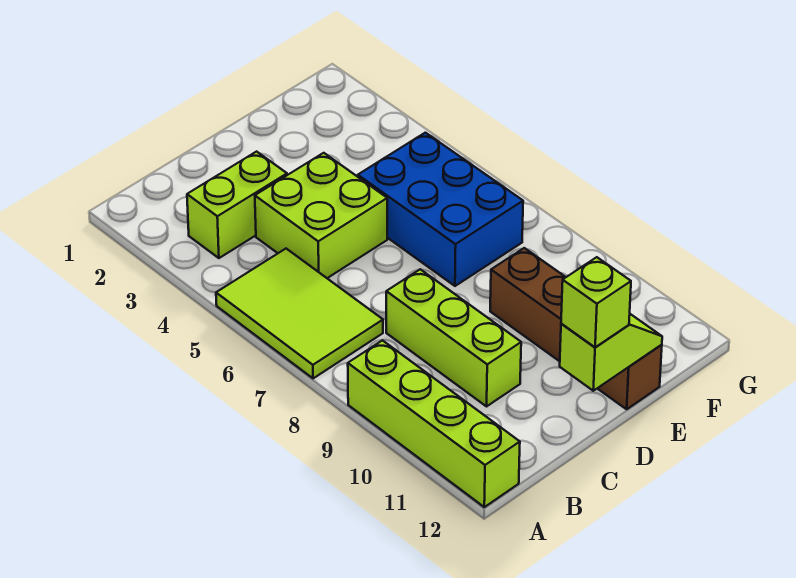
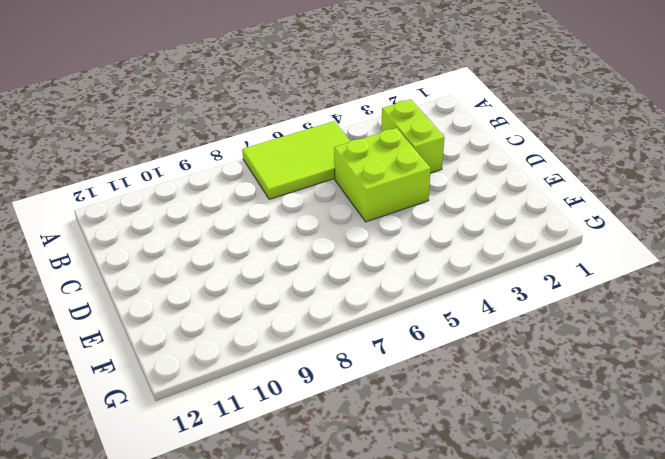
none -> lime 1x4 brick [348,340,520,507]
none -> lime 1x3 brick [386,269,521,406]

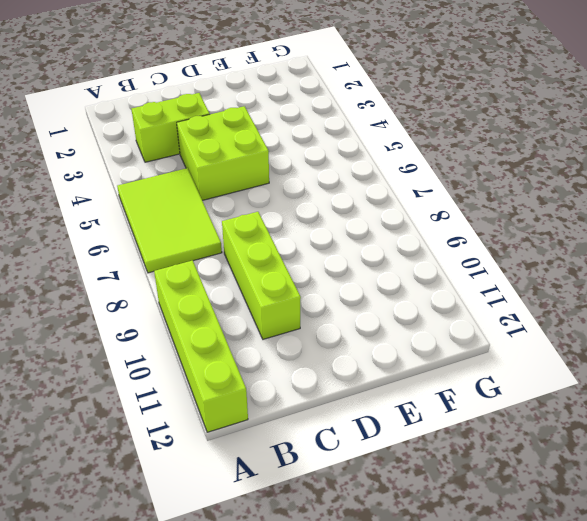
none -> blue 2x3 brick [358,133,523,286]
none -> brown 1x4 brick [490,248,662,409]

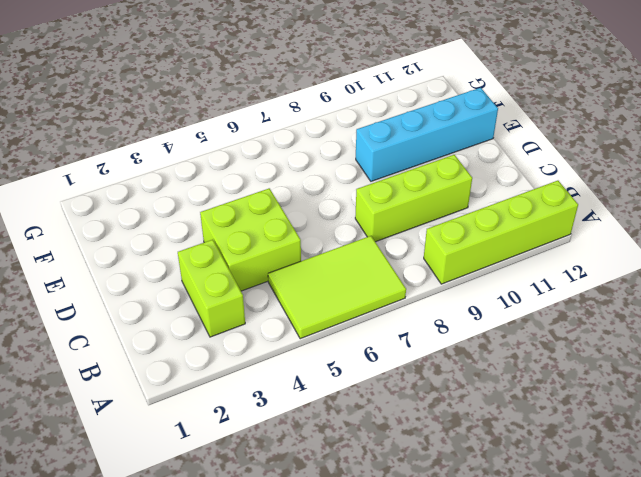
cyan 1x4 brick [356,88,498,181] -> brown 1x4 brick [490,248,662,409]
none -> blue 2x3 brick [358,133,523,286]
none -> lime 1x2 slope [560,314,662,391]

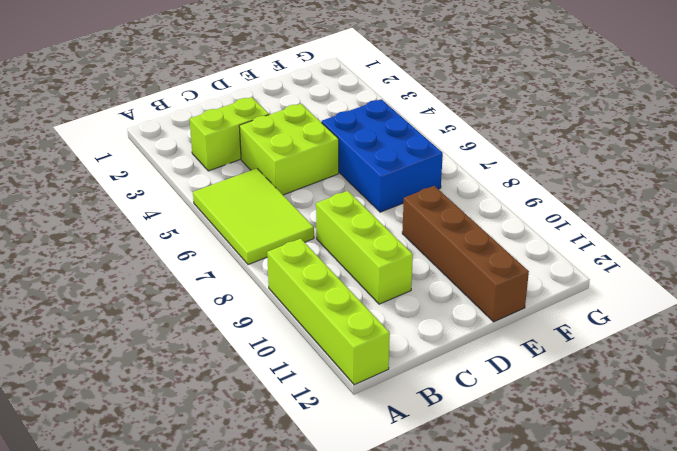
none -> lime 1x2 slope [560,314,662,391]
none -> lime 1x1 brick [561,257,631,347]

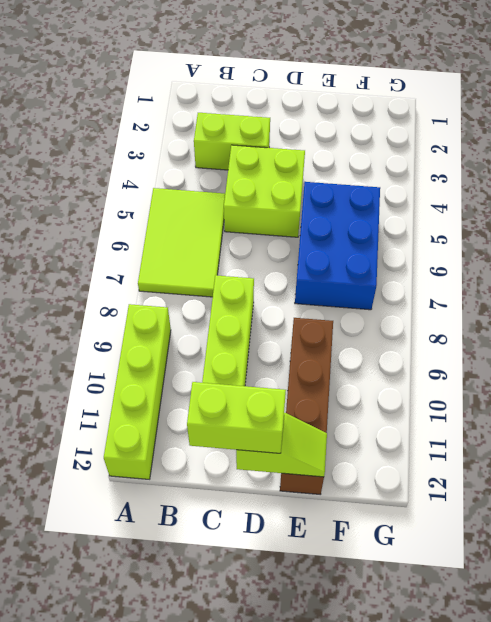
lime 1x2 brick [187,382,286,453] -> lime 1x1 brick [561,257,631,347]

